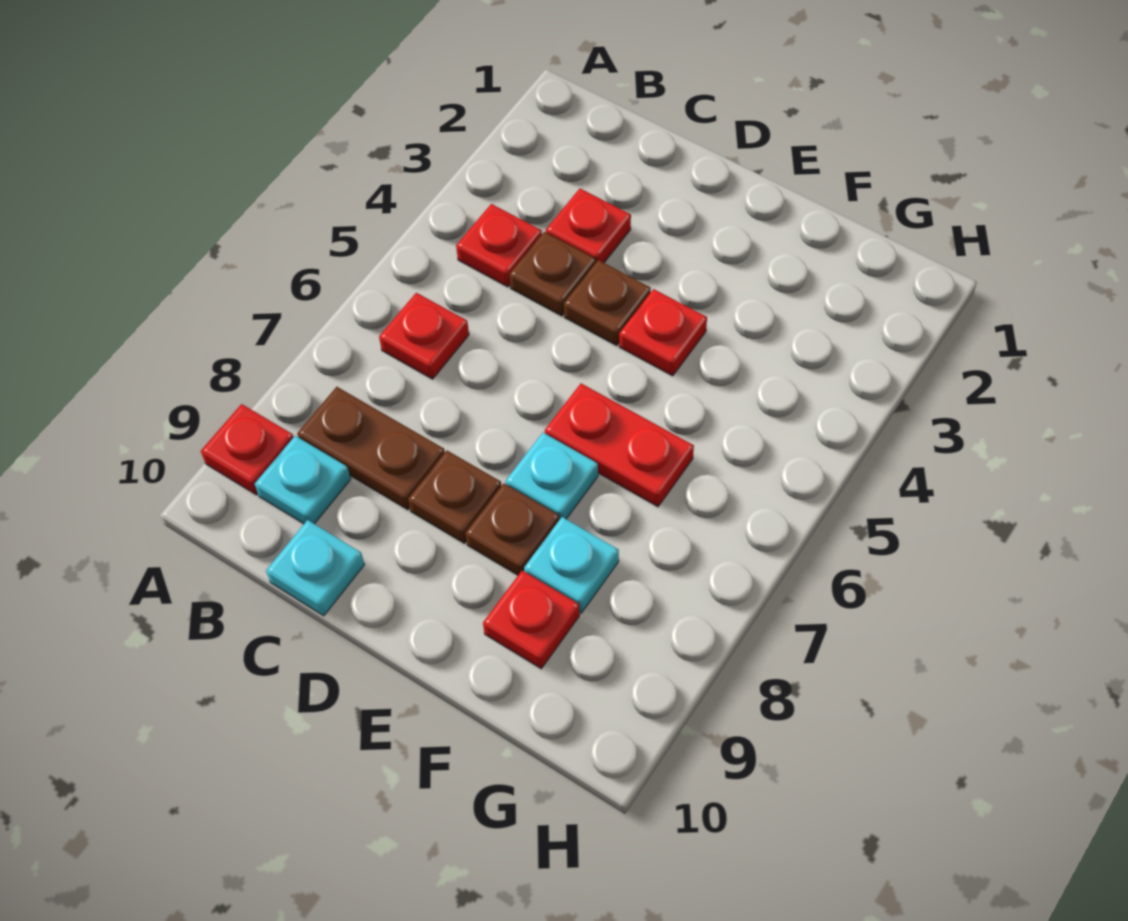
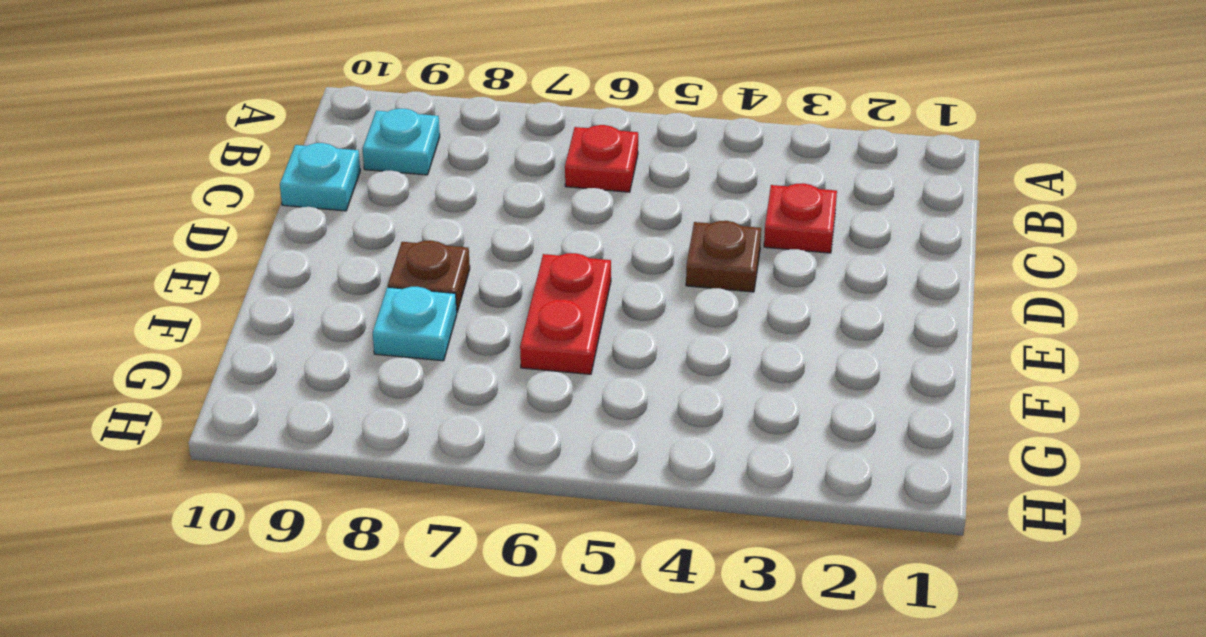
none -> red 1x1 plate [201,404,294,495]
none -> red 1x1 plate [456,204,542,287]
none -> brown 1x2 plate [297,387,445,510]

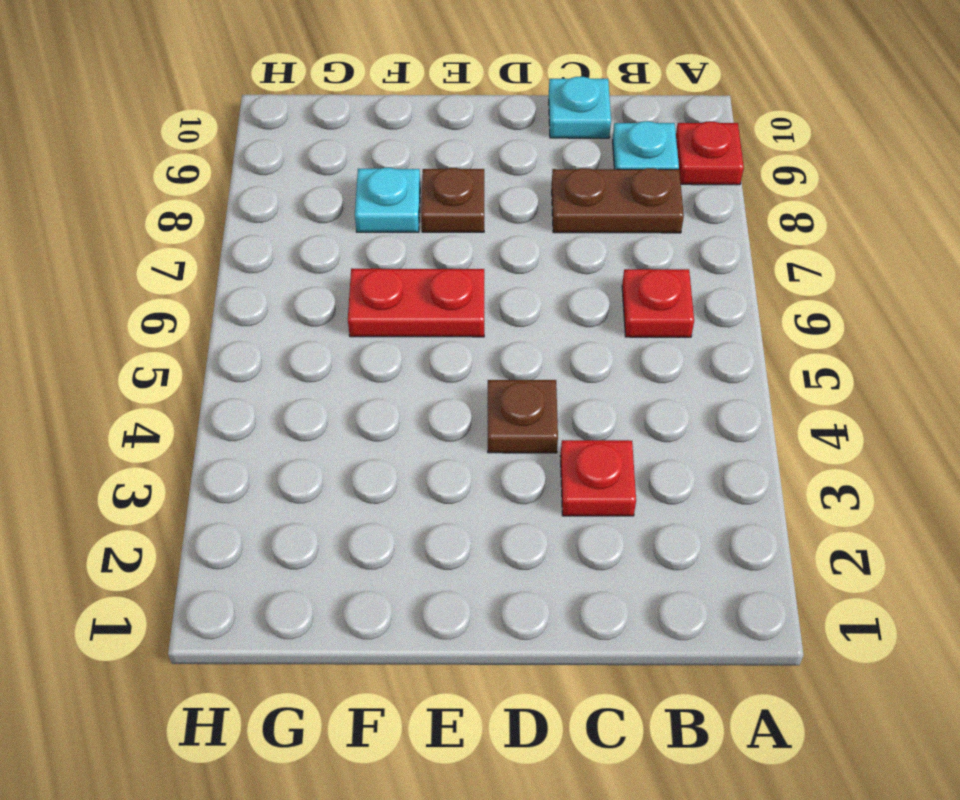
none -> red 1x1 plate [456,204,542,287]
none -> brown 1x1 plate [509,232,596,316]
none -> brown 1x1 plate [408,451,501,543]

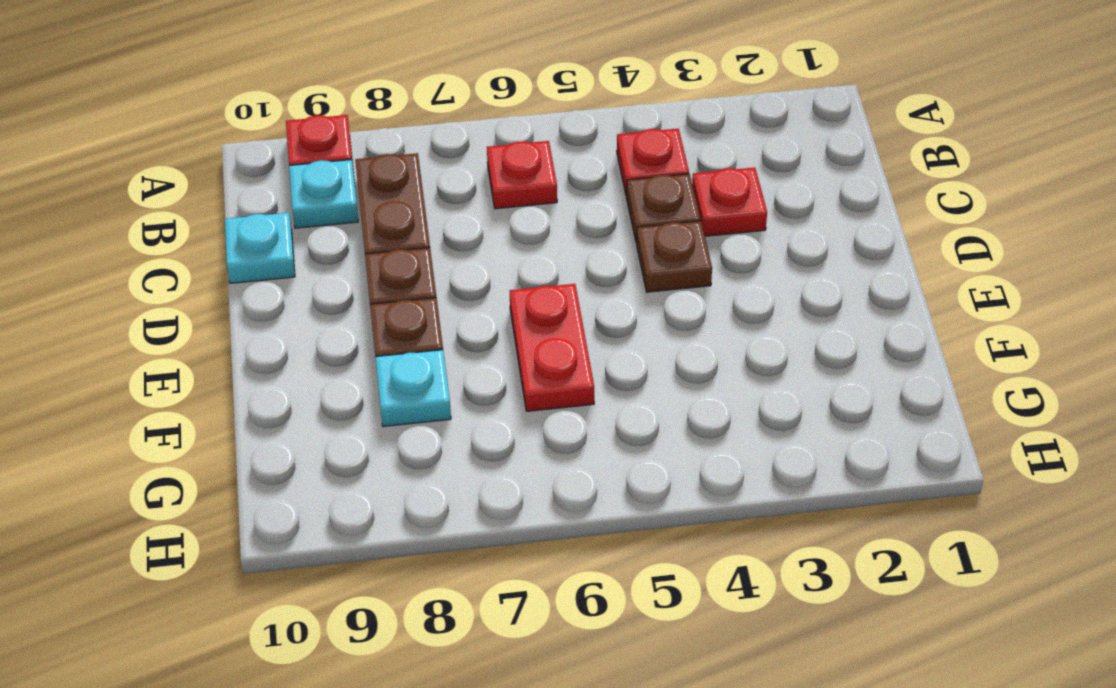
none -> red 1x1 plate [619,289,707,376]
none -> cyan 1x1 plate [506,433,598,520]
none -> red 1x1 plate [483,571,580,669]

